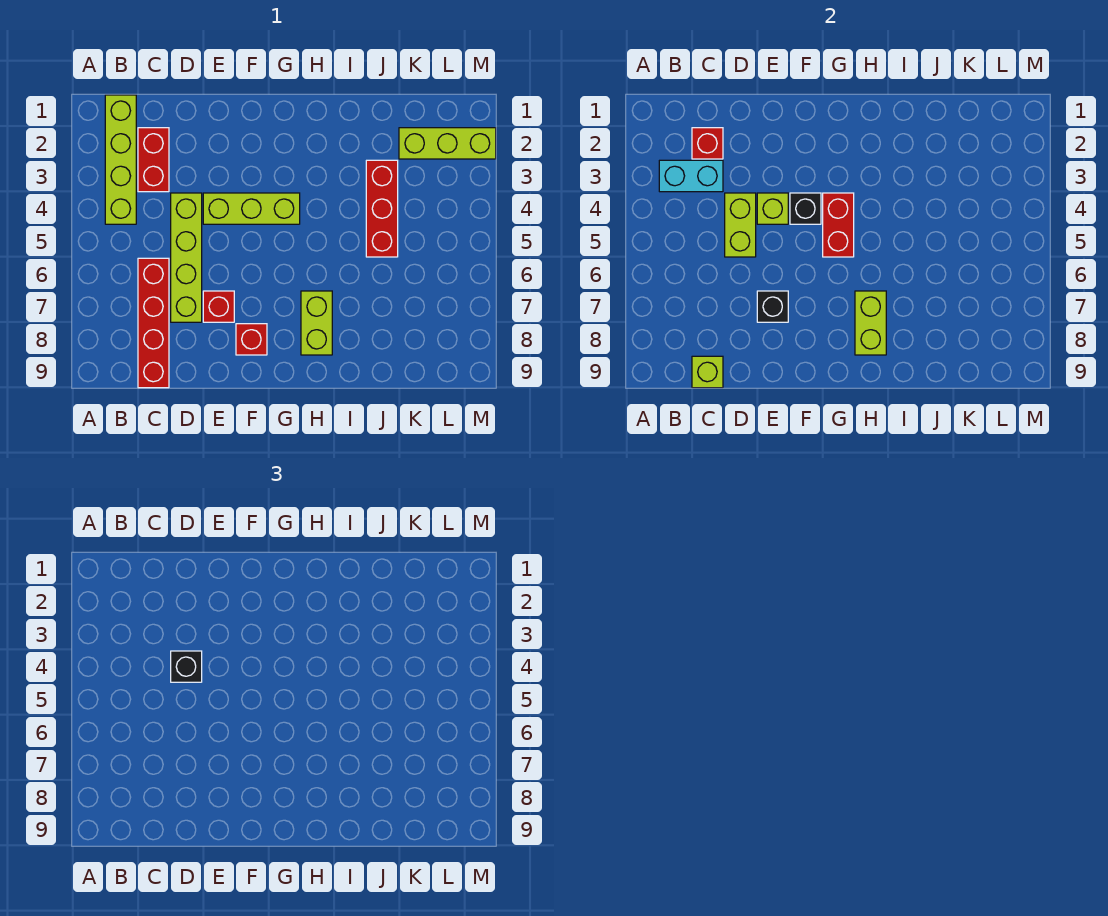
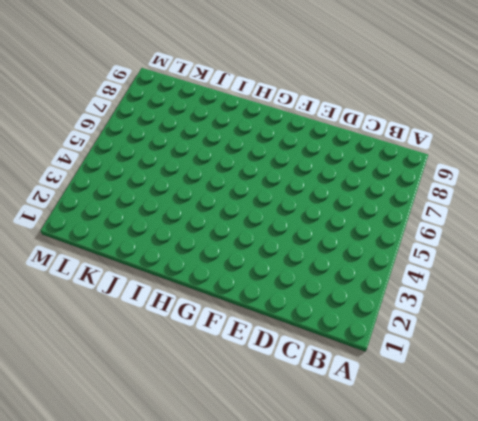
none -> lime 1x4 brick [105,95,136,224]
none -> red 1x2 brick [138,128,169,192]
none -> red 1x4 brick [138,258,169,388]

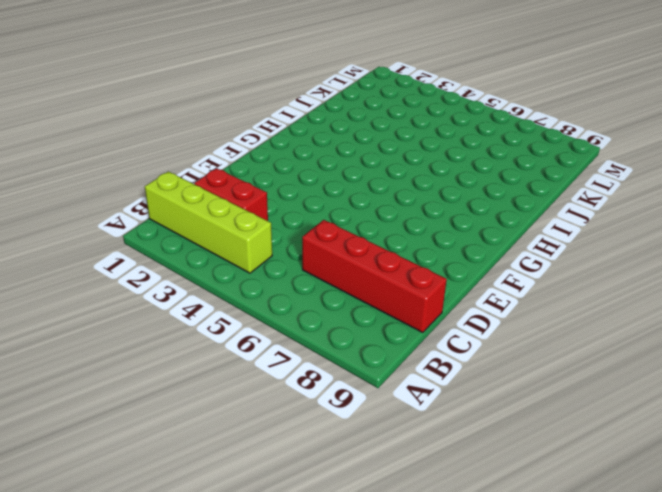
none -> lime 1x4 brick [171,193,202,322]
none -> lime 1x3 brick [203,193,300,224]
none -> red 1x1 brick [203,291,234,322]

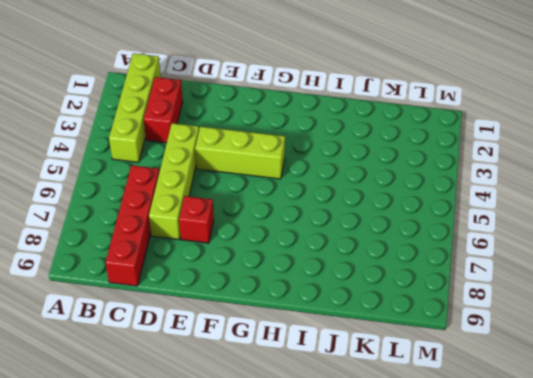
none -> red 1x1 brick [236,324,267,355]
none -> lime 1x2 brick [301,291,332,355]
none -> red 1x3 brick [366,160,398,257]

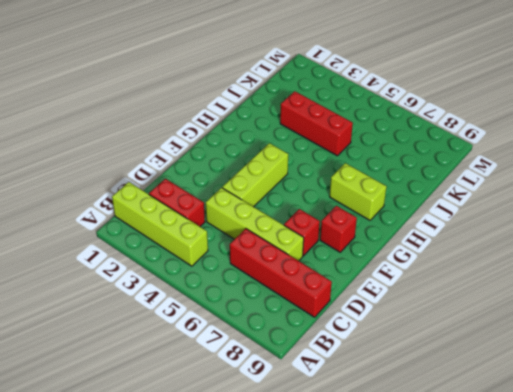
none -> lime 1x3 brick [399,128,496,159]
none -> cyan 1x2 brick [659,160,723,192]
none -> red 1x1 brick [692,128,723,159]

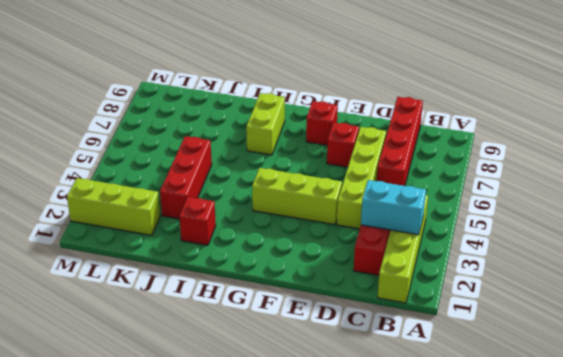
red 1x1 brick [179,197,216,245] -> red 1x1 brick moved to [692,128,723,159]
none -> lime 1x1 brick [692,356,723,388]
none -> lime 1x2 brick [725,193,756,257]
none -> lime 1x1 brick [757,193,788,224]

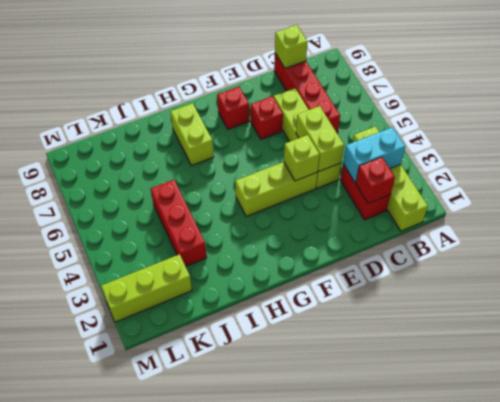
none -> black 1x1 brick [757,291,788,322]
none -> black 1x1 brick [790,193,821,224]
none -> red 1x2 brick [823,193,854,257]

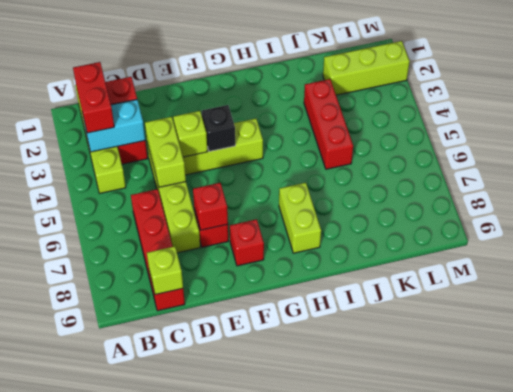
red 1x2 brick [73,62,114,133] -> red 1x2 brick moved to [823,193,854,257]
red 1x1 brick [193,183,228,230] -> black 1x1 brick [757,291,788,322]
none -> lime 1x2 brick [855,291,886,355]
none -> black 1x1 brick [171,651,202,682]

